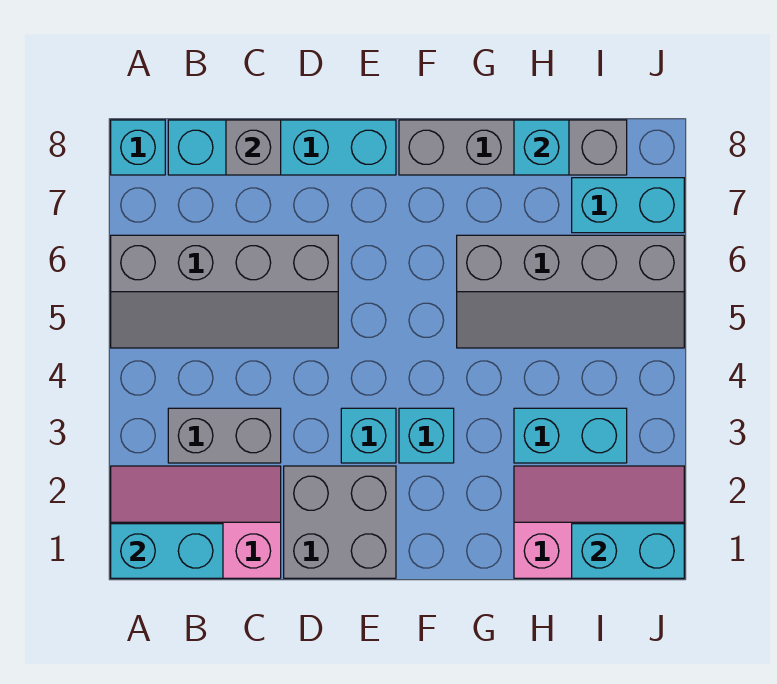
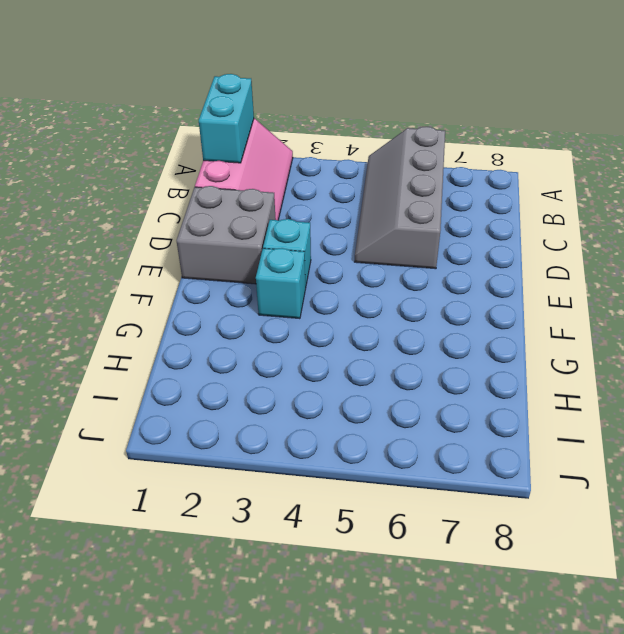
none -> cyan 1x1 brick [111,120,165,175]
none -> grey 1x2 brick [168,408,281,463]
none -> cyan 1x4 brick [168,120,396,175]

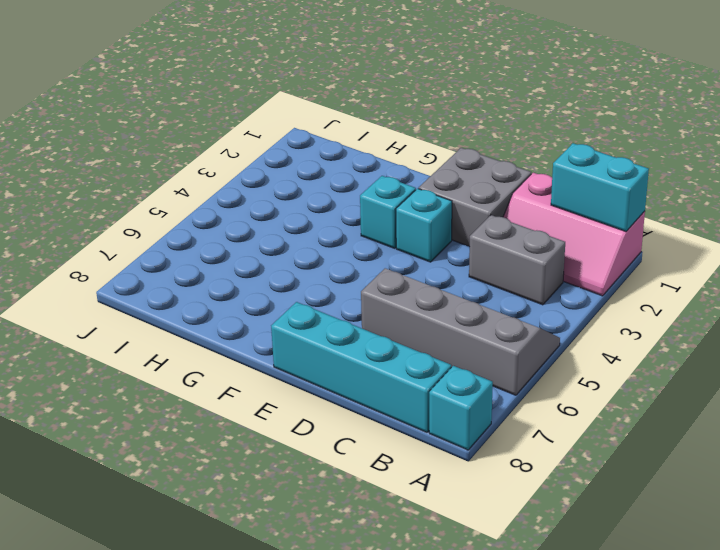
none -> grey 1x4 brick [399,120,627,175]
none -> grey 2x4 slope [457,235,684,348]
none -> pink 2x3 slope [514,466,684,578]

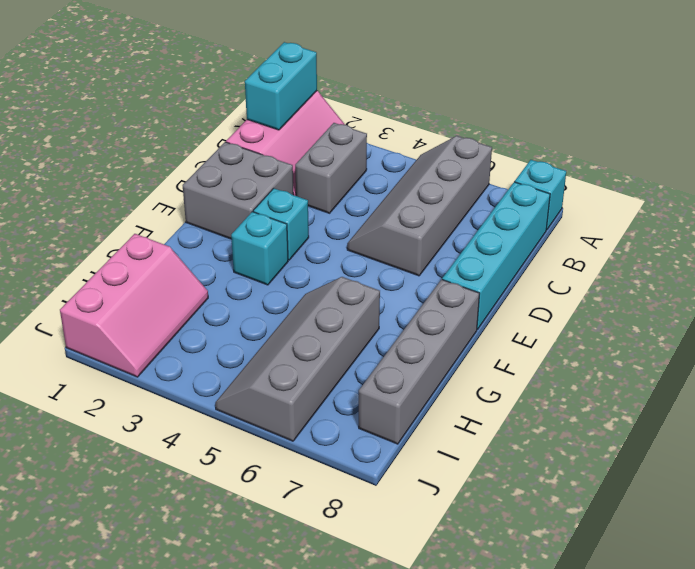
none -> cyan 1x2 brick [514,408,627,463]
none -> cyan 1x2 brick [572,178,684,233]
none -> grey 1x1 brick [226,120,281,175]

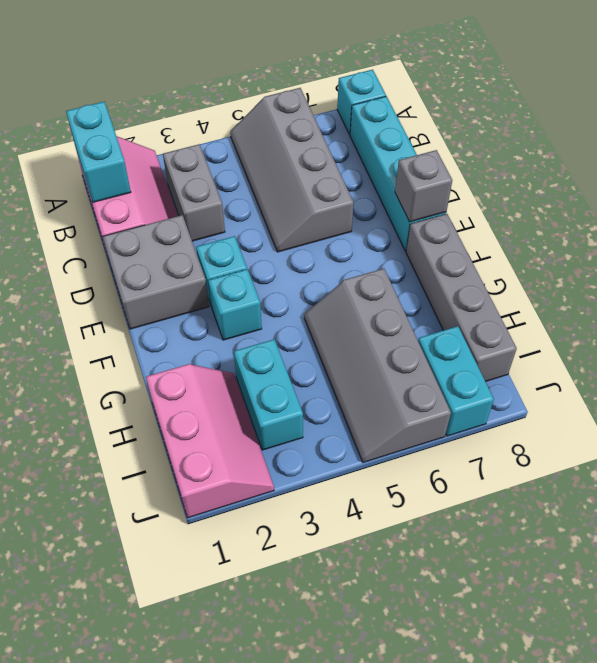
grey 1x1 brick [395,150,452,222] -> grey 1x1 brick moved to [226,120,281,175]
none -> cyan 1x1 brick [514,120,569,175]
none -> cyan 1x2 brick [572,524,684,578]

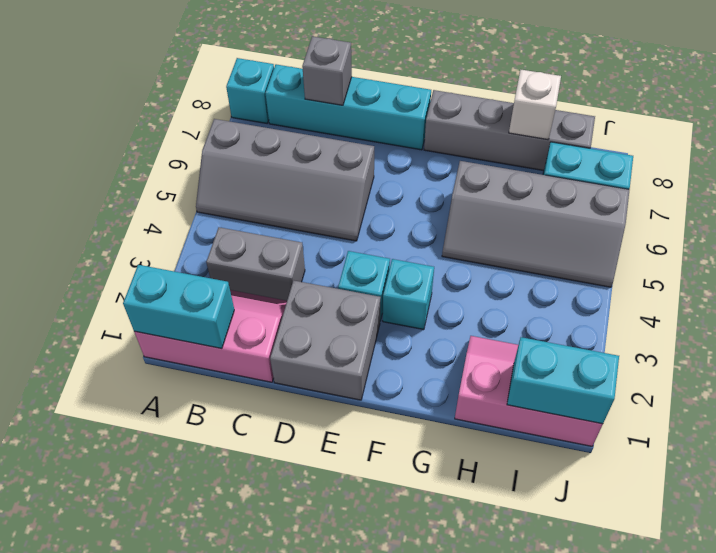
white 1x1 brick [509,70,561,140] -> cyan 1x1 brick [514,120,569,175]
none -> cyan 1x2 brick [514,408,627,463]

